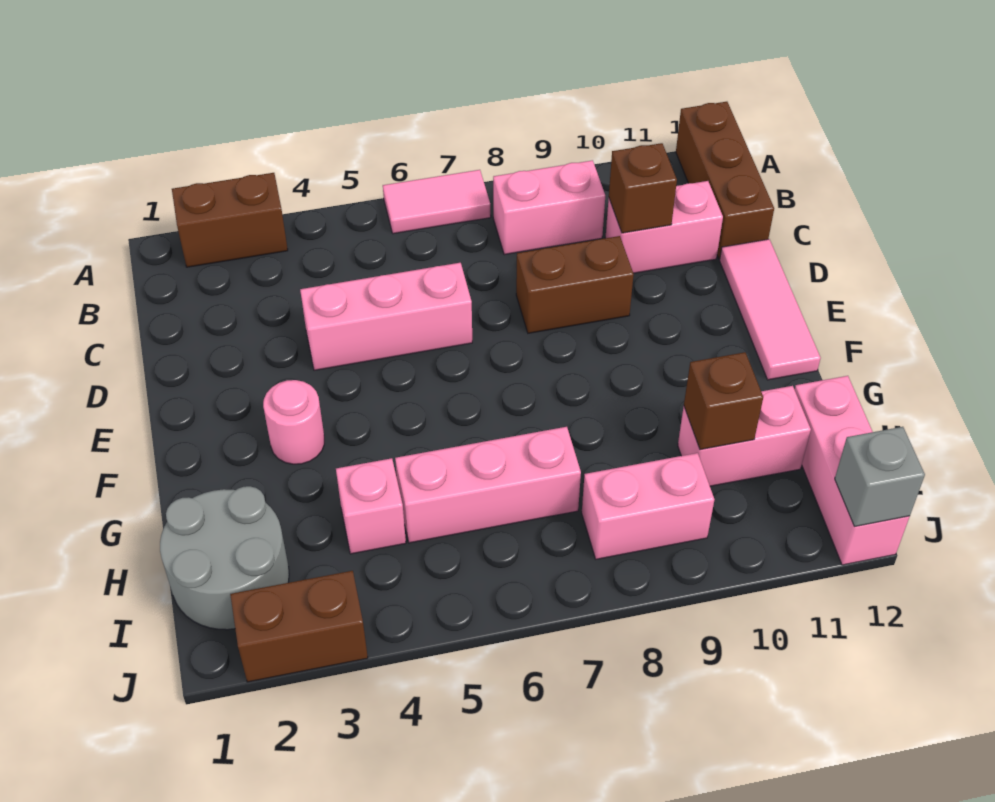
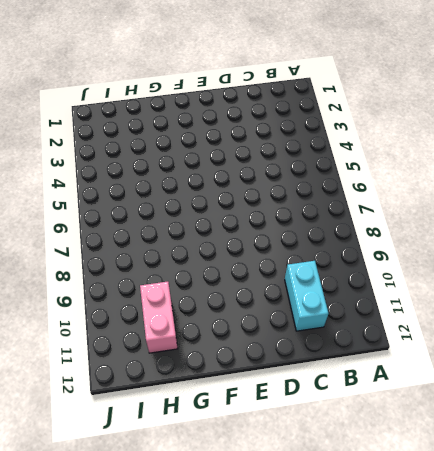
cyan 1x2 brick [285,261,329,331] -> pink 1x2 brick [605,181,723,273]
none -> brown 1x2 brick [172,173,288,267]
none -> pink 1x2 tile [383,170,491,234]
none -> brown 1x3 brick [676,102,774,259]

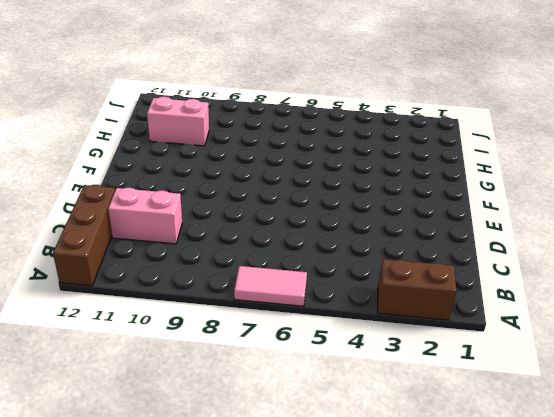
none -> pink 1x2 brick [493,160,605,255]
none -> pink 1x3 brick [300,263,472,370]
none -> brown 1x2 brick [516,236,634,333]

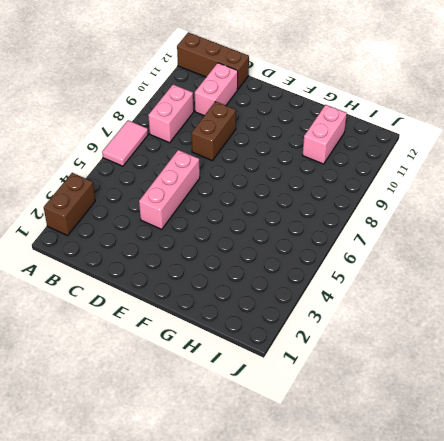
none -> pink 1x3 tile [720,239,821,380]
none -> pink 1x1 round brick [263,380,324,464]
none -> grey 2x2 round brick [160,486,289,630]

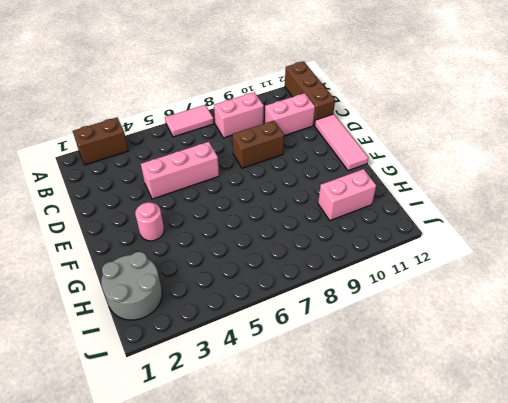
none -> pink 1x1 brick [336,458,406,554]
none -> pink 1x3 brick [395,427,581,543]
none -> pink 1x3 brick [794,376,910,565]

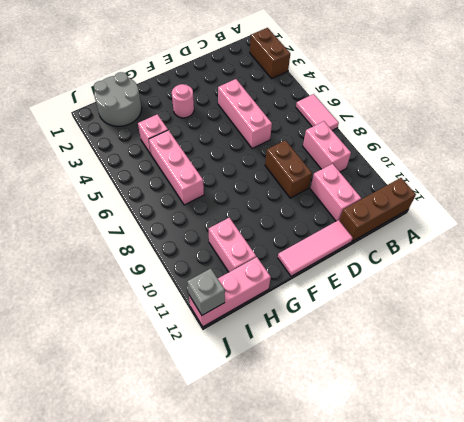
none -> pink 1x2 brick [582,453,714,559]
none -> brown 1x2 brick [230,571,368,682]
none -> brown 1x1 brick [609,143,677,233]

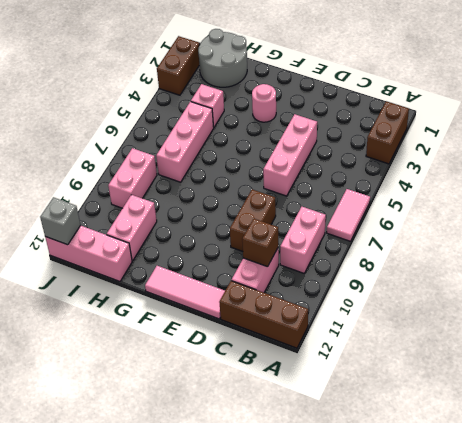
none -> brown 1x1 brick [684,352,763,450]

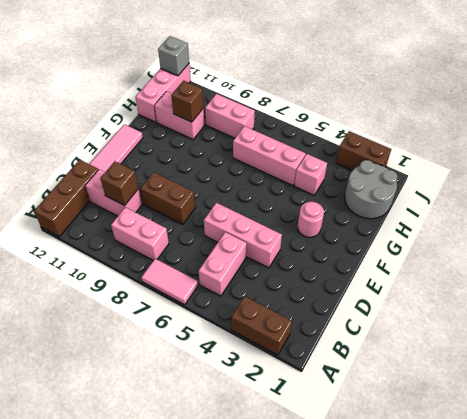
pink 1x2 brick [199,232,247,296] -> none

